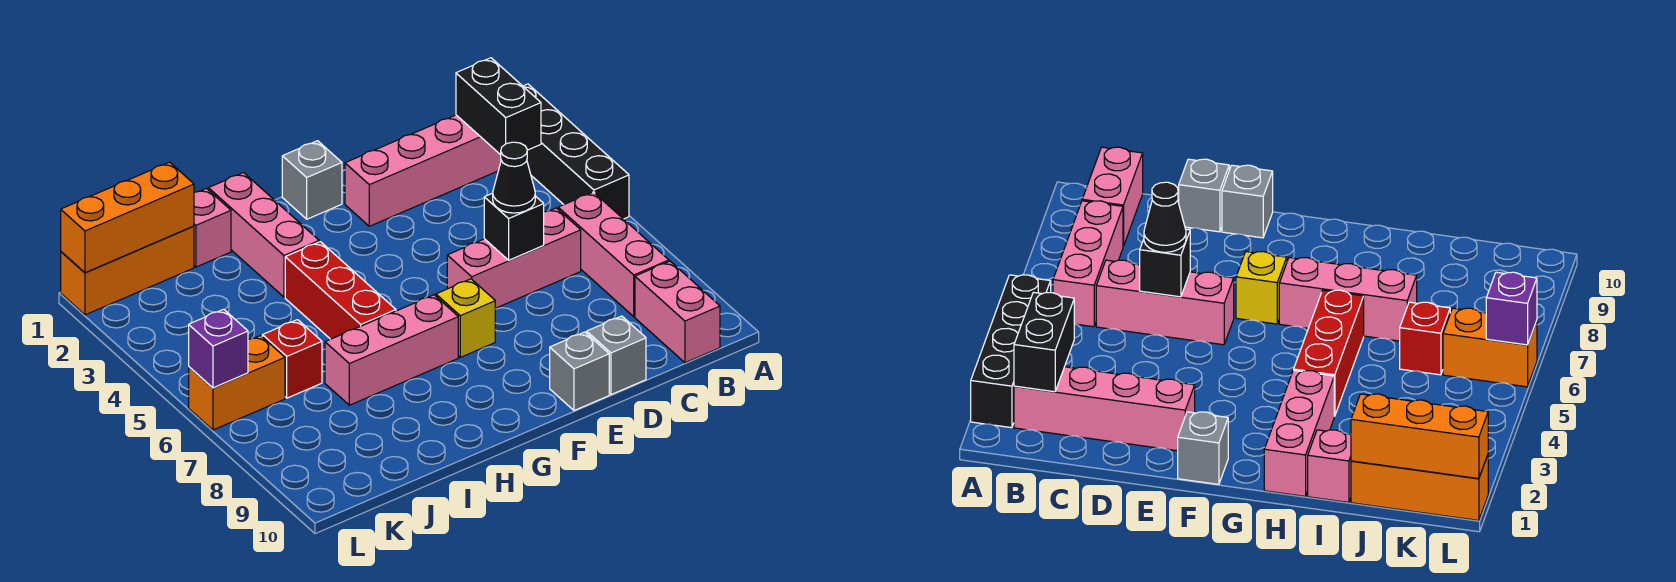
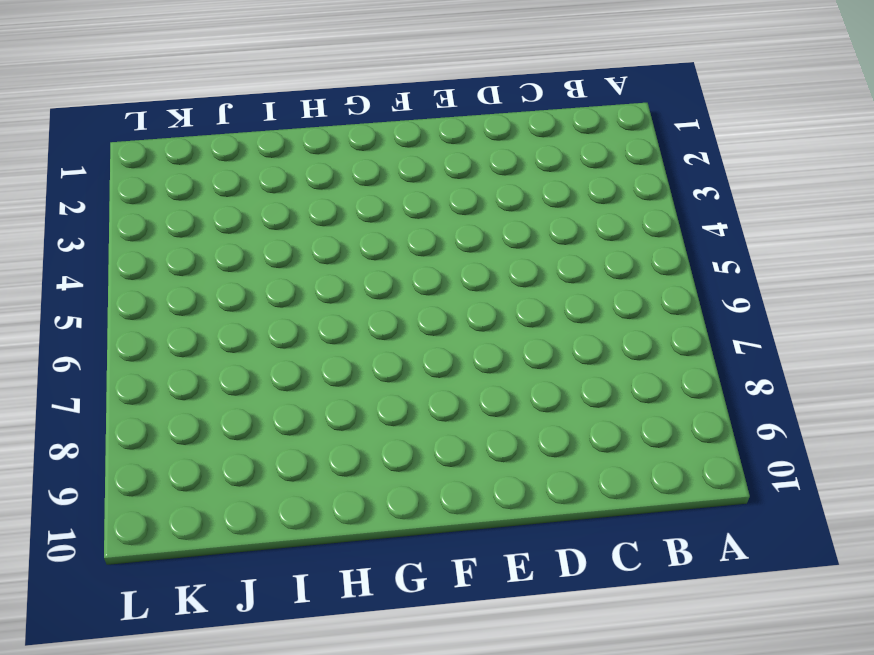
none -> black 1x4 brick [523,84,629,219]
none -> pink 1x4 brick [345,115,501,226]
none -> pink 1x3 brick [558,192,669,317]

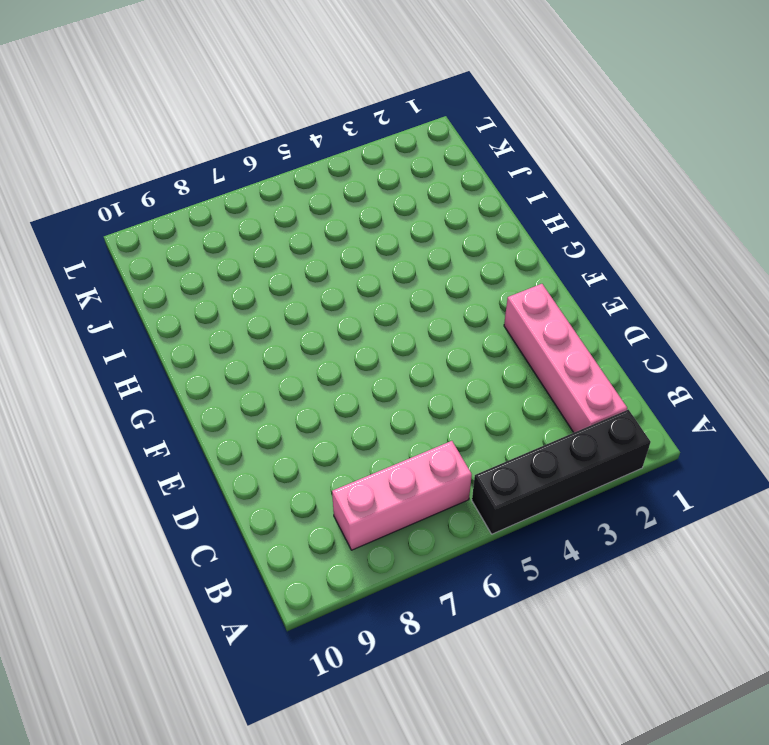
none -> pink 1x2 brick [635,261,720,363]
none -> pink 1x3 brick [447,208,581,308]
none -> grey 1x1 brick [587,316,646,395]

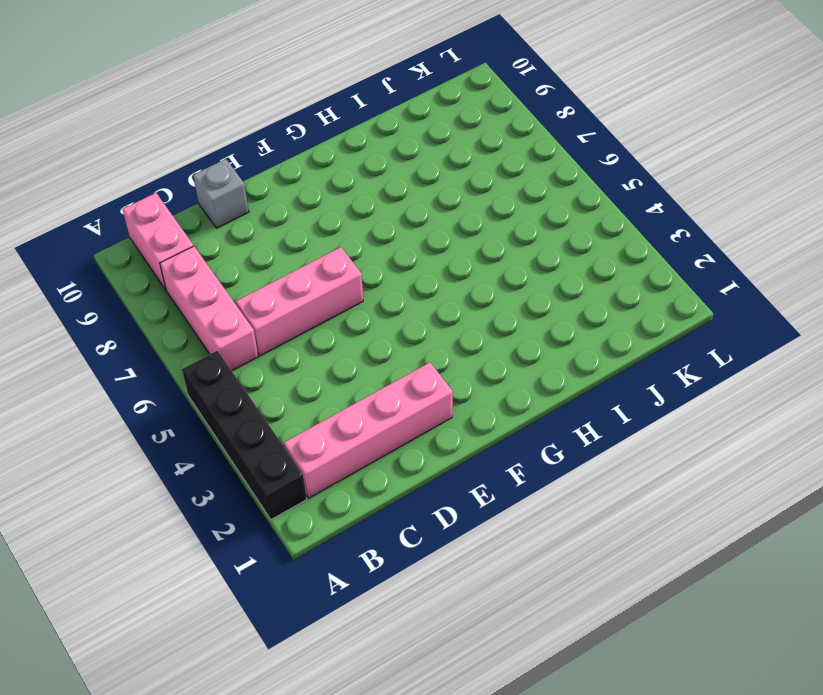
none -> grey 1x1 brick [550,332,609,411]
none -> grey 1x1 brick [282,141,342,219]
none -> yellow 1x1 brick [436,279,495,357]

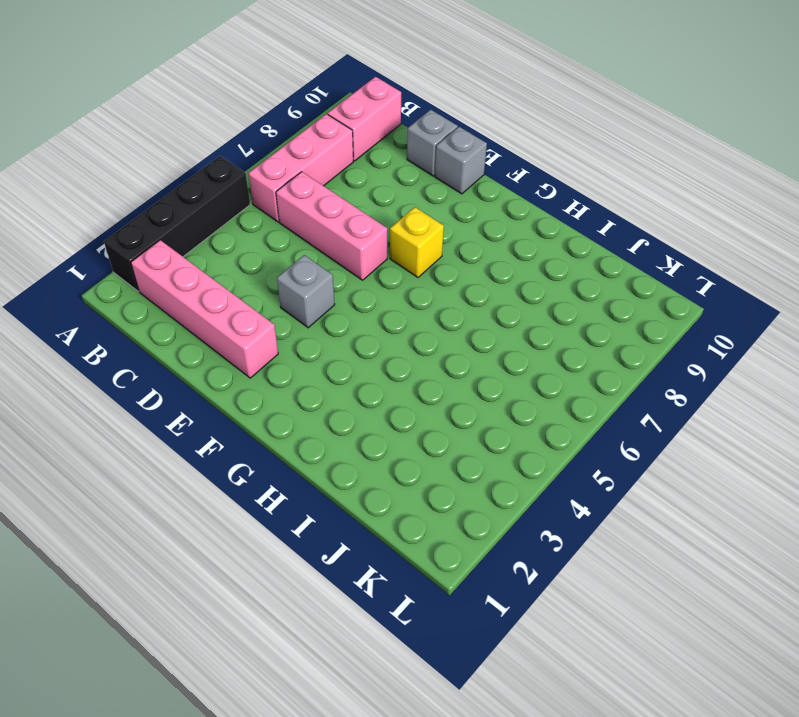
grey 1x1 brick [277,255,335,328] -> grey 1x1 brick moved to [282,141,342,219]
none -> pink 1x3 brick [325,295,458,405]
none -> pink 1x3 brick [208,173,319,297]
none -> red 1x3 brick [285,242,396,339]

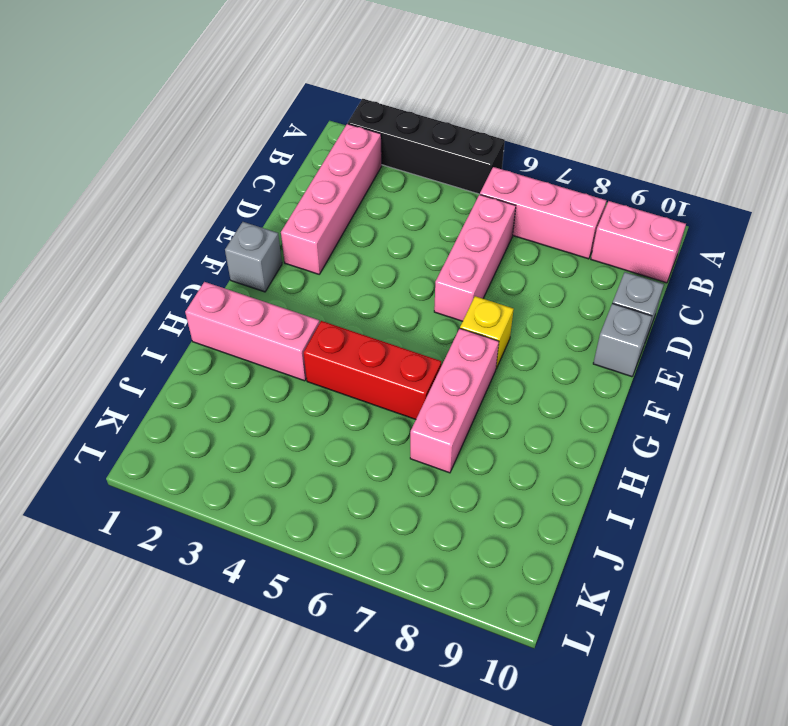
none -> pink 1x1 brick [194,189,231,267]
none -> orange 1x3 brick [61,226,194,315]
none -> red 1x1 brick [262,320,322,398]

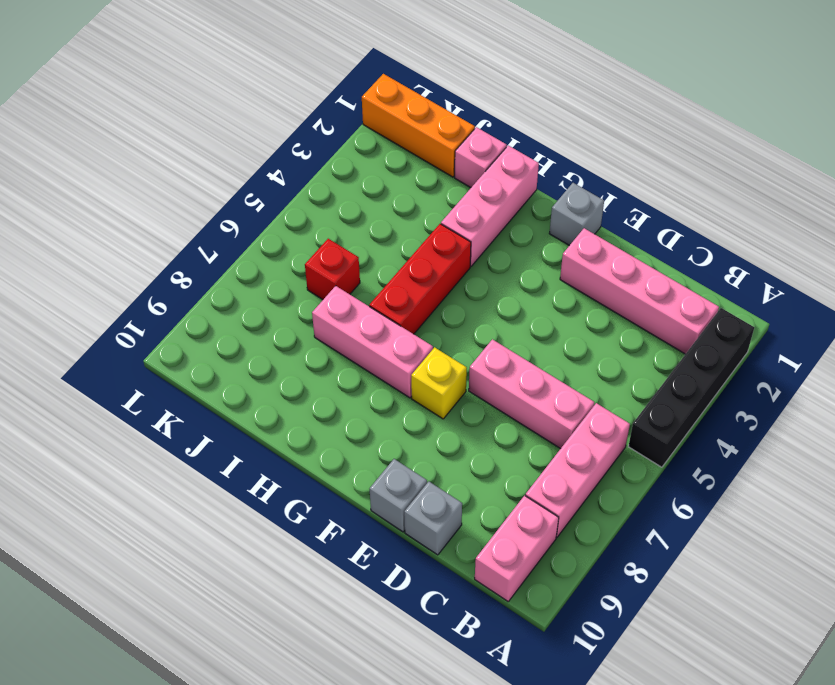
none -> orange 1x2 brick [189,336,285,430]
none -> black 1x2 brick [456,58,541,155]
none -> black 1x1 brick [484,193,544,260]

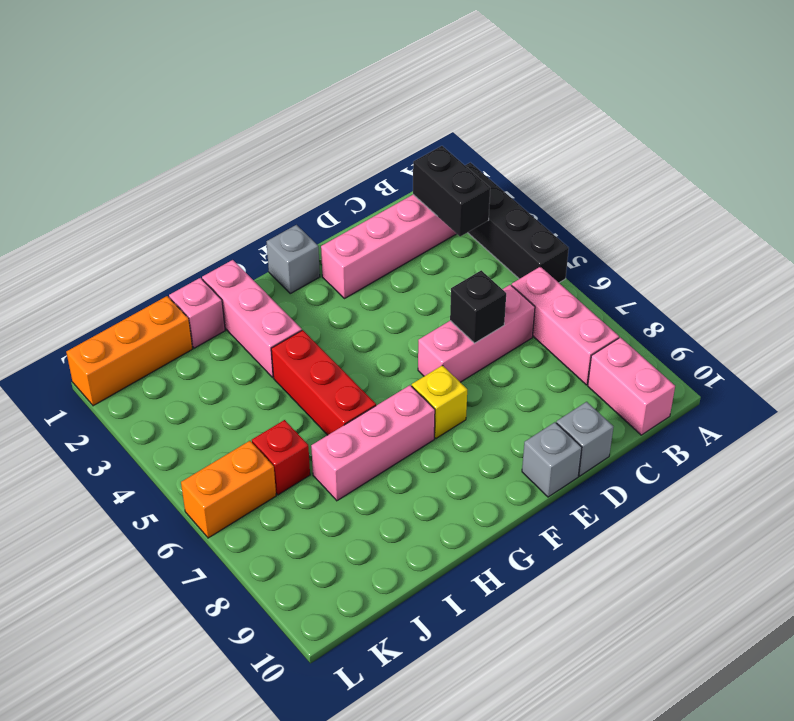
none -> orange 1x3 brick [61,162,194,273]
none -> purple 1x1 brick [189,309,248,388]
none -> black 1x1 cone [493,142,535,213]

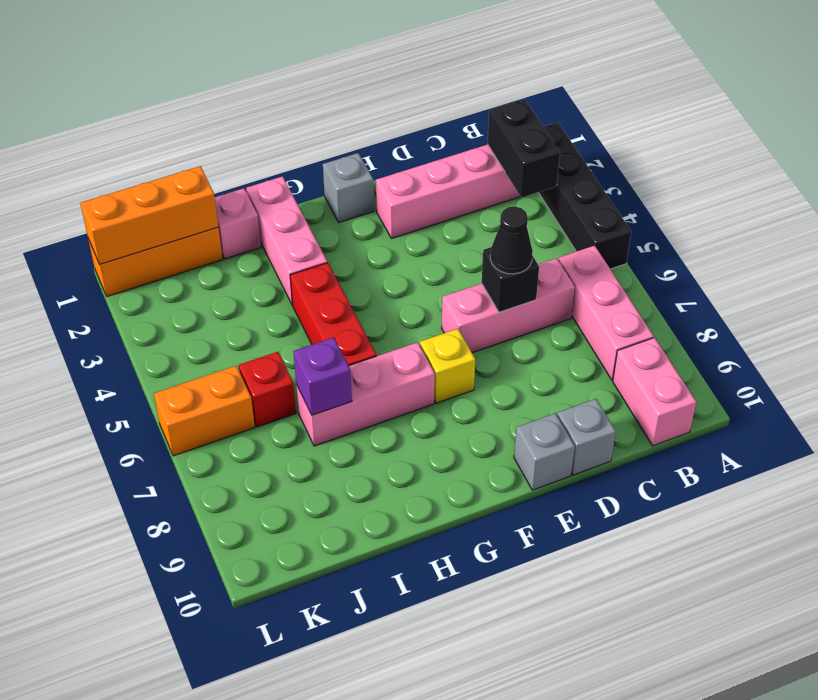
purple 1x1 brick [293,338,352,415] -> purple 1x1 brick moved to [189,309,248,388]

